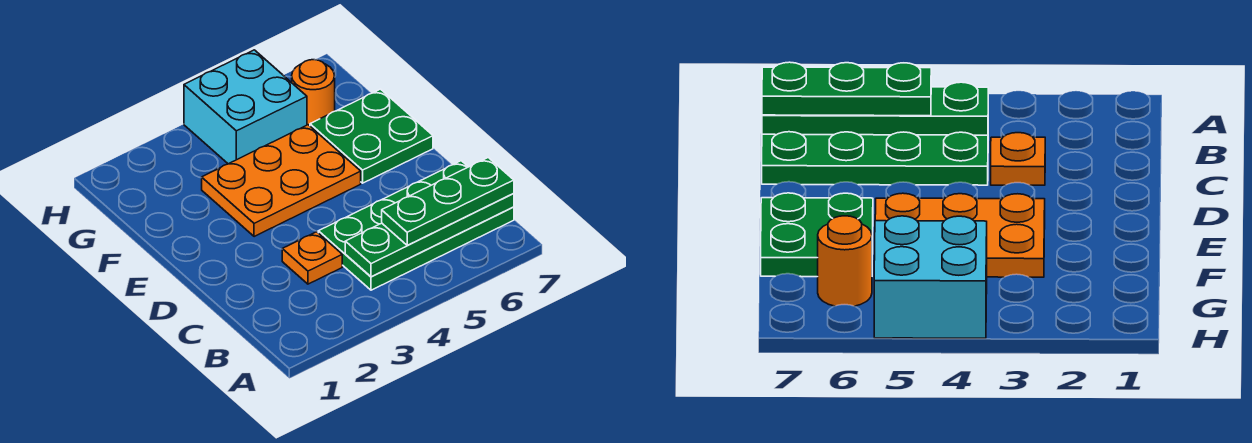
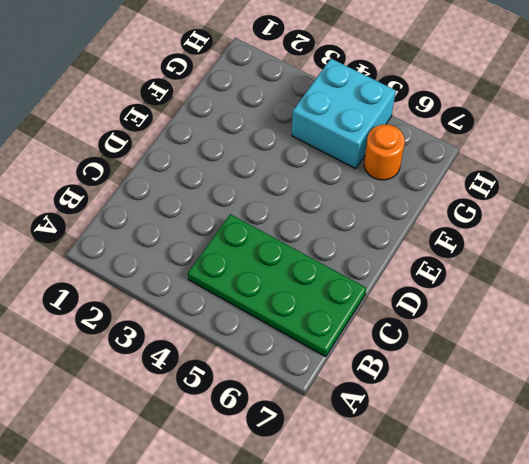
none -> orange 1x1 plate [282,232,342,284]
none -> orange 2x3 plate [202,125,361,237]

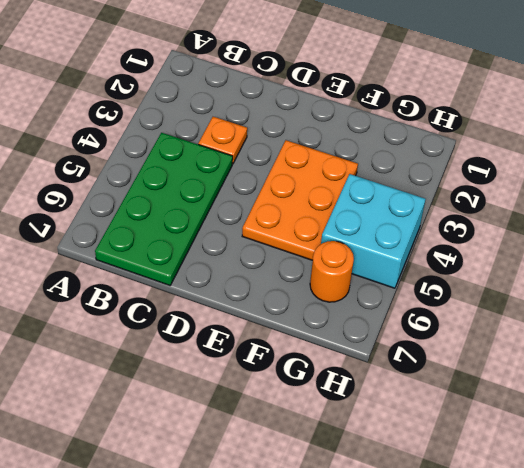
none -> green 2x2 plate [310,89,433,183]
none -> green 1x4 plate [345,194,514,277]

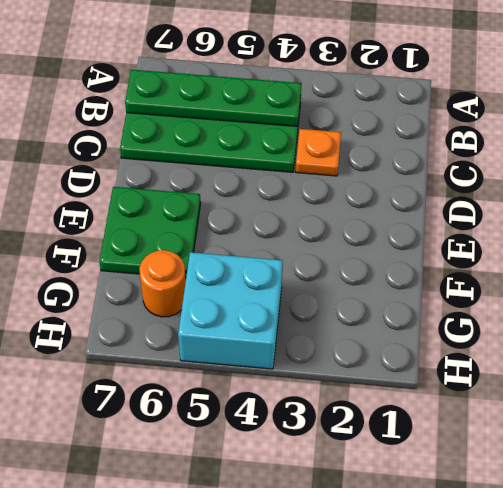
none -> orange 2x3 plate [202,125,361,237]
none -> green 1x3 plate [382,158,514,245]

